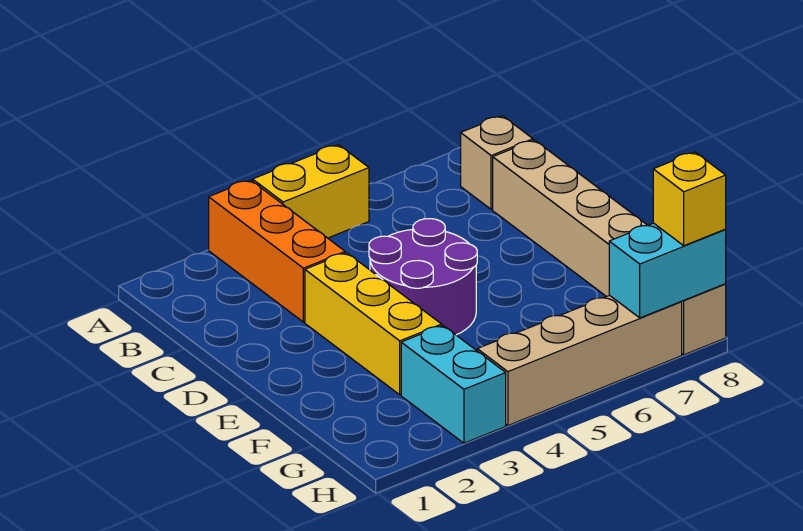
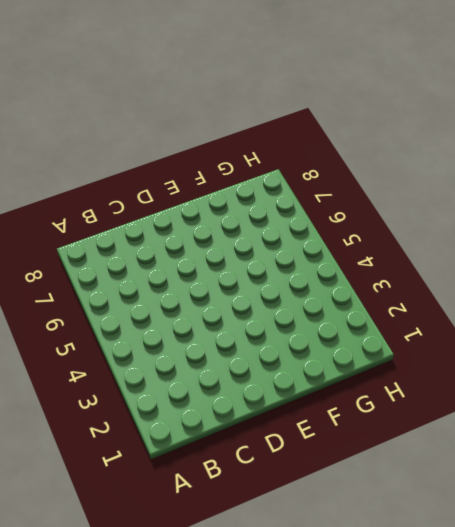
none -> orange 1x3 brick [209,180,345,322]
none -> yellow 1x2 brick [253,145,369,238]

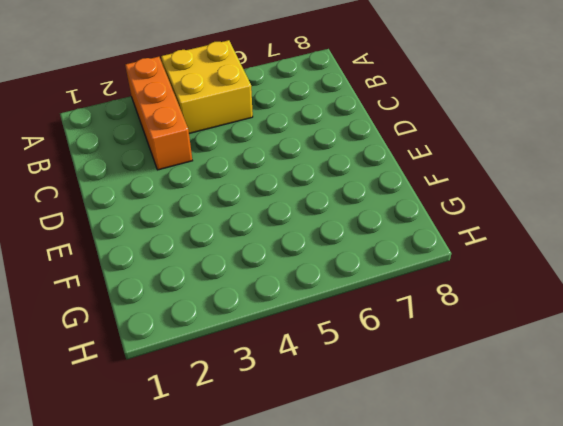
yellow 2x2 brick [161,40,253,133] -> yellow 1x2 brick [253,145,369,238]
none -> tan 1x1 brick [461,116,533,209]
none -> tan 1x6 brick [493,140,726,355]

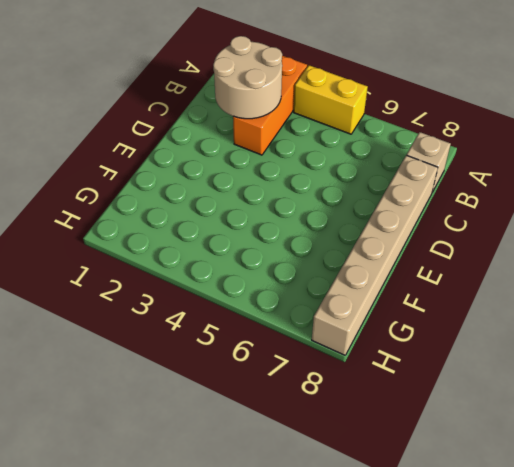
tan 2x2 round brick [213,36,282,119] -> none
none -> yellow 1x3 brick [305,253,442,395]
none -> purple 2x2 round brick [369,219,477,335]

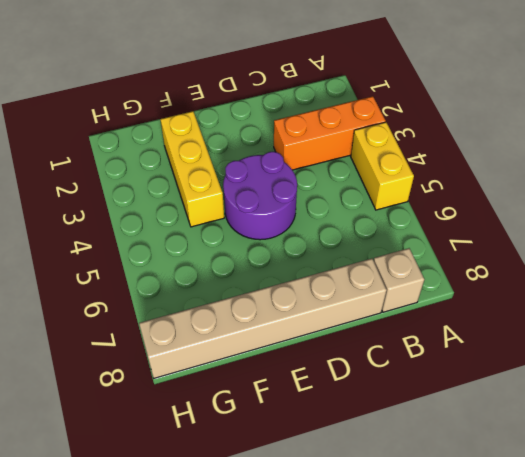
yellow 1x3 brick [160,111,224,227] -> yellow 1x3 brick turned to [305,253,442,395]
none -> cyan 1x2 brick [401,326,506,443]
none -> tan 1x4 brick [477,295,682,425]

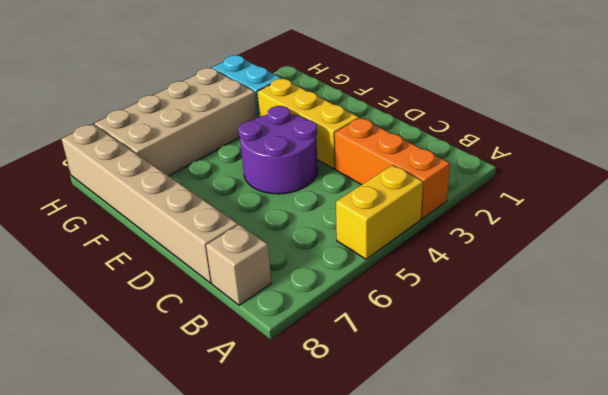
tan 2x4 brick [94,68,257,176] -> tan 1x4 brick [477,295,682,425]
none -> cyan 1x2 brick [609,223,726,318]
none -> yellow 1x1 brick [653,152,726,246]

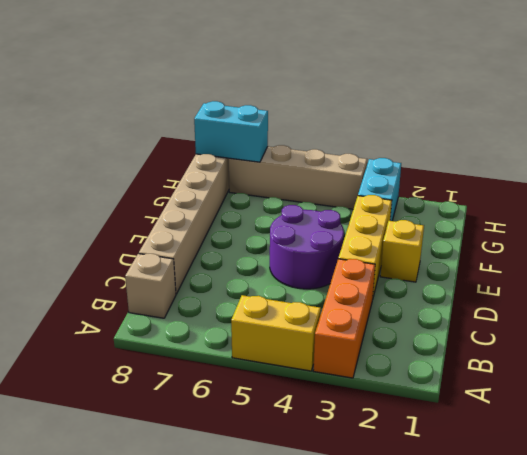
yellow 1x1 brick [380,220,424,282] -> yellow 1x1 brick moved to [653,152,726,246]

